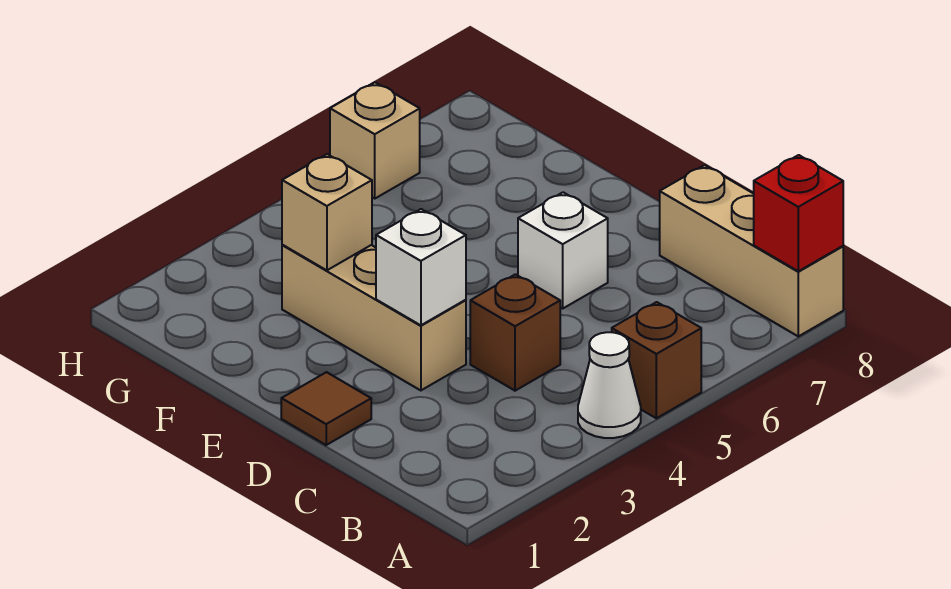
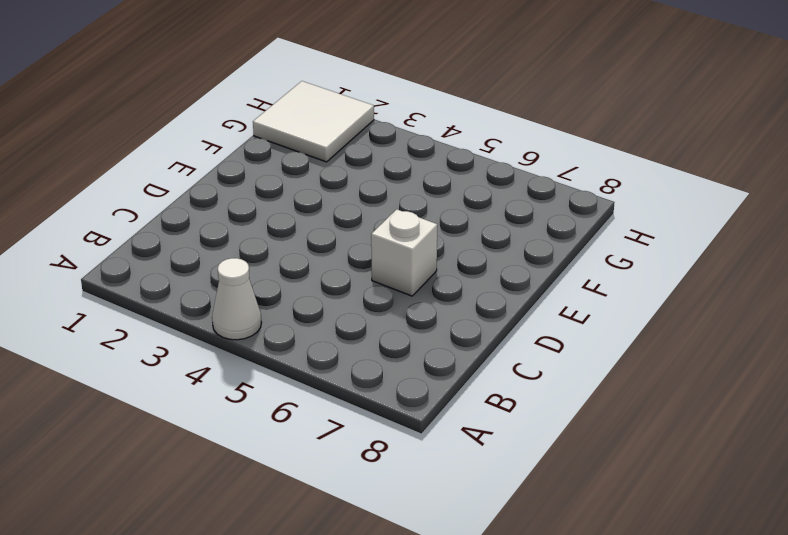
white 2x2 tile [253,81,374,162] -> none
none -> brown 1x1 brick [612,302,701,418]
none -> tan 1x3 brick [660,165,843,336]

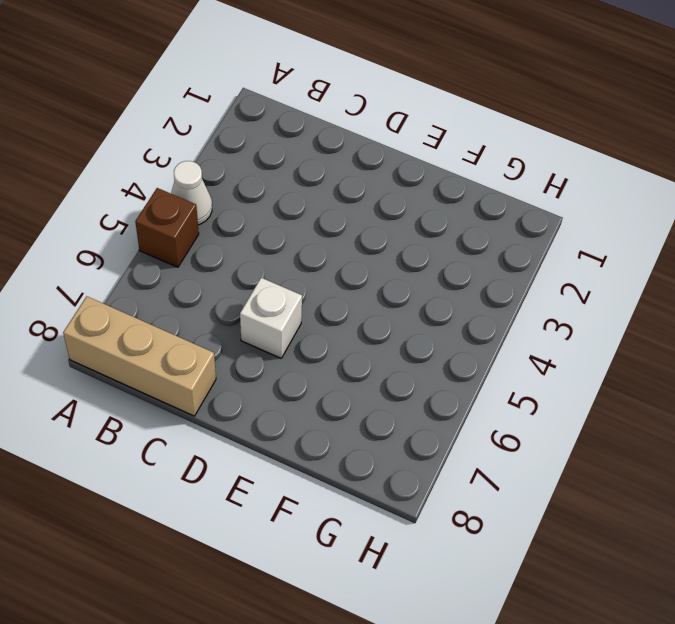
none -> brown 1x1 brick [470,274,560,391]
none -> brown 1x1 tile [281,372,371,445]

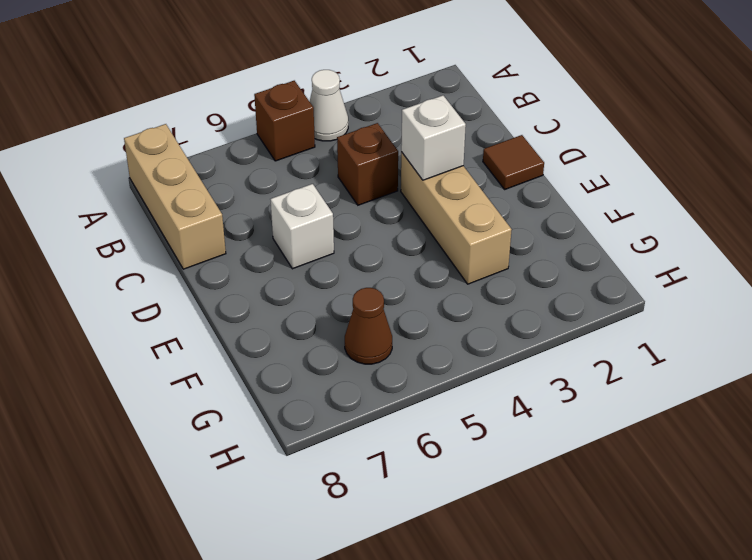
brown 1x1 cone [345,288,392,364] -> none
none -> tan 1x1 brick [330,82,420,198]
none -> red 1x1 brick [754,155,843,271]

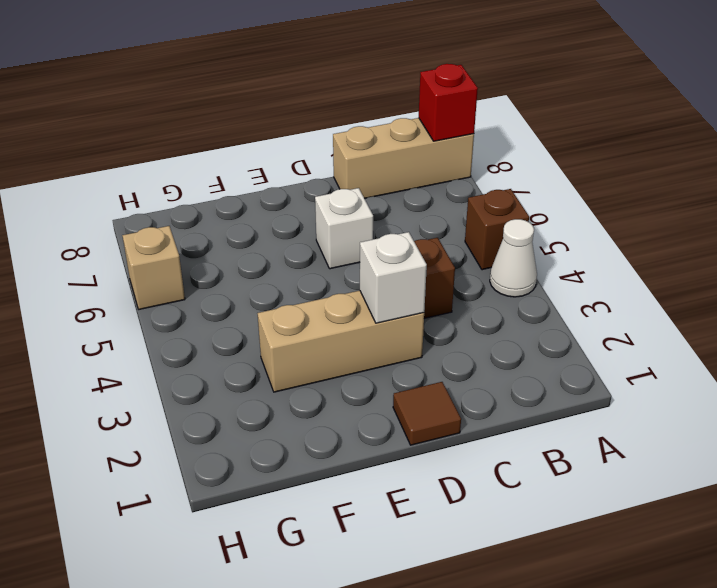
none -> tan 1x1 brick [282,154,372,270]

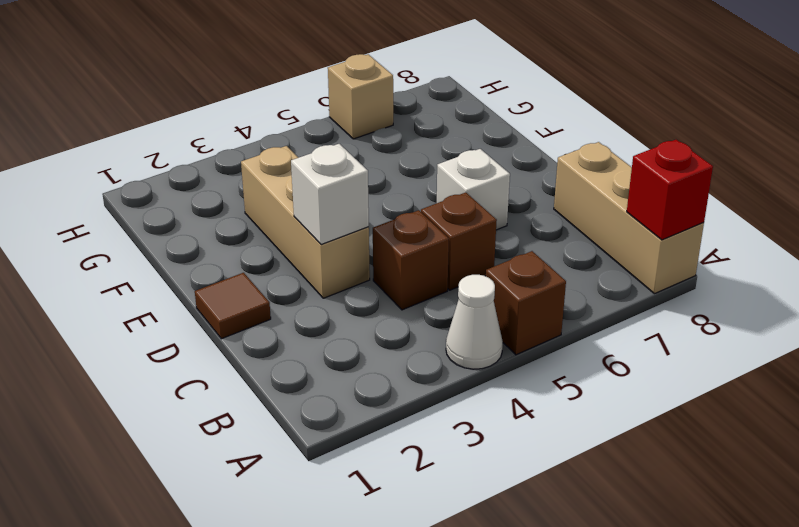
brown 1x1 brick [421,192,497,290] -> none
none -> tan 1x1 brick [282,154,372,270]

